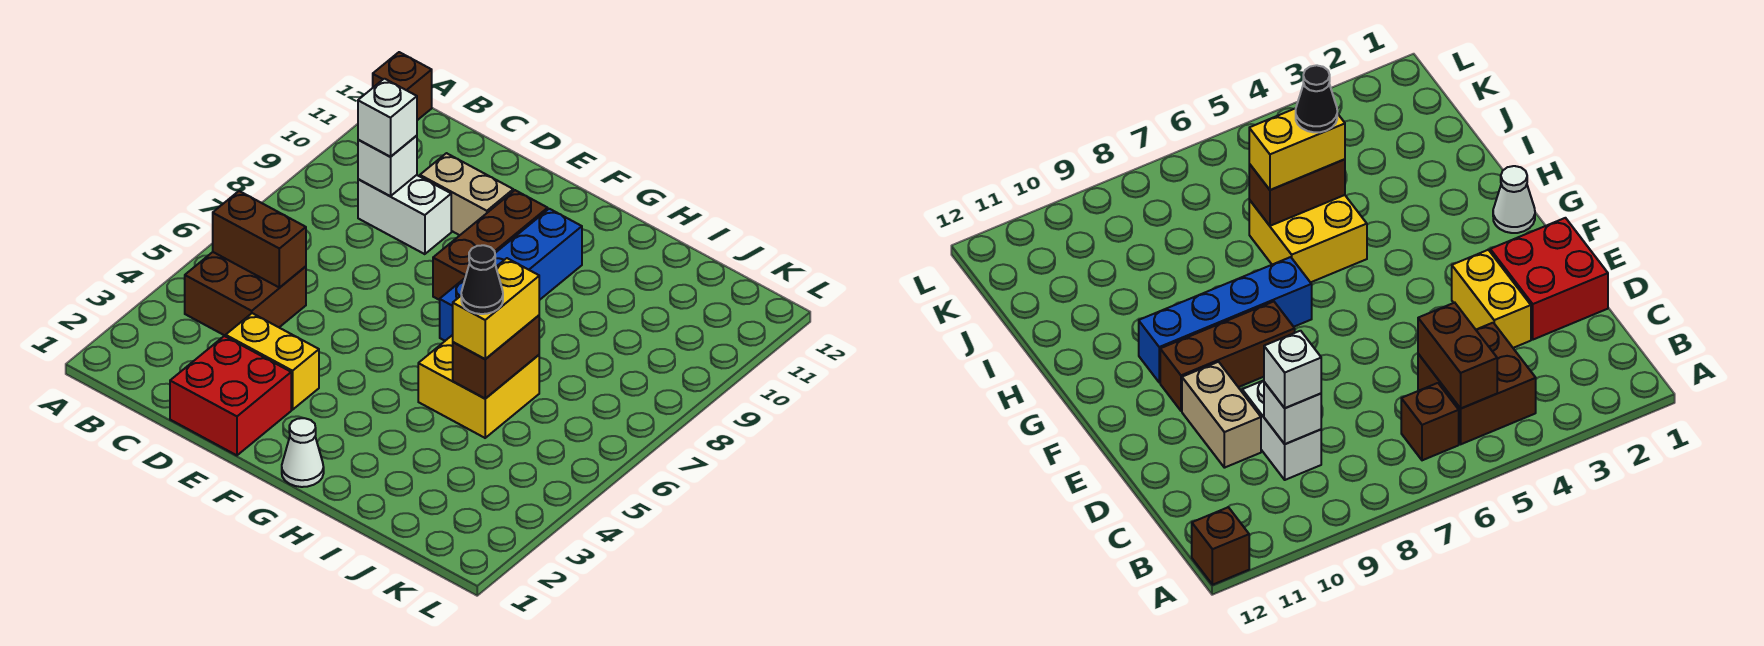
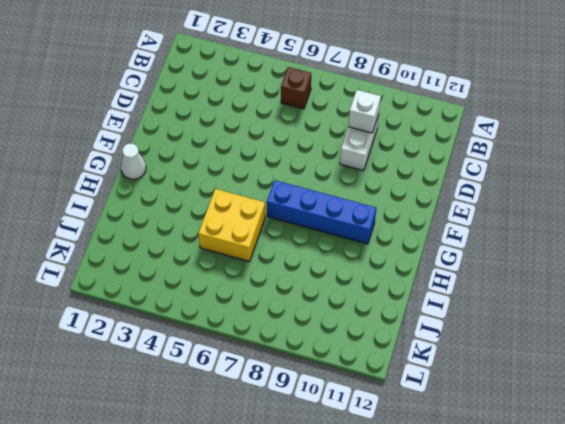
none -> brown 1x1 brick [373,52,432,120]
none -> brown 2x2 brick [185,252,306,336]
none -> red 2x2 brick [170,336,291,455]

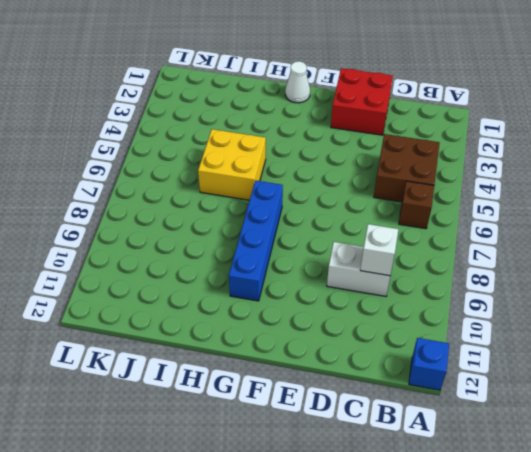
blue 1x1 brick [409,338,449,390] -> brown 1x1 brick [373,52,432,120]
none -> yellow 1x2 brick [226,313,319,410]
none -> tan 1x2 brick [420,153,513,235]
none -> brown 1x3 brick [433,190,548,300]

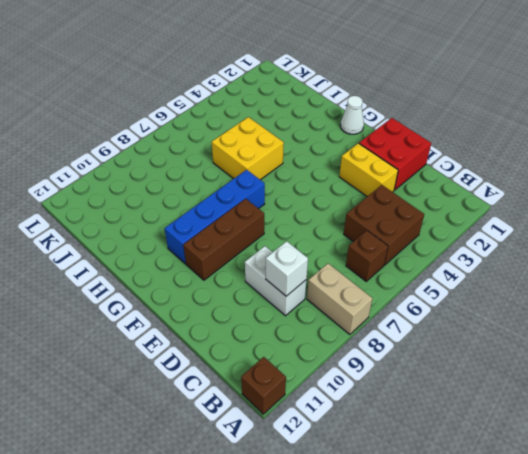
tan 1x2 brick [307,263,372,335] -> tan 1x2 brick moved to [420,153,513,235]
none -> brown 1x2 brick [213,191,306,288]
none -> brown 1x2 brick [453,315,539,399]
none -> white 1x1 brick [358,79,417,157]

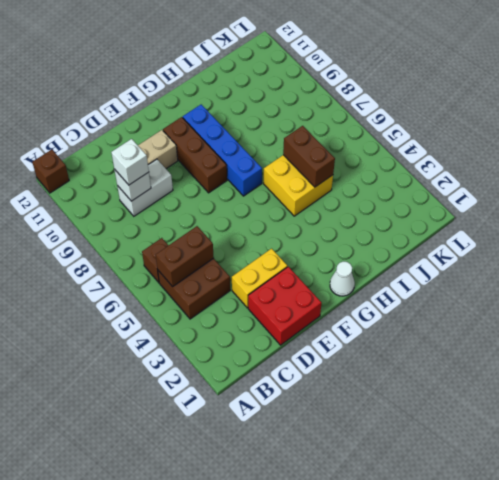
none -> yellow 1x2 brick [453,258,539,359]
none -> black 1x1 cone [461,245,503,314]

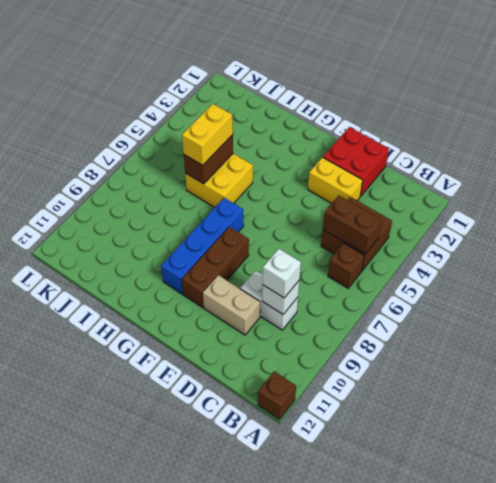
none -> white 1x1 cone [282,418,324,487]
none -> black 1x1 cone [461,245,503,314]

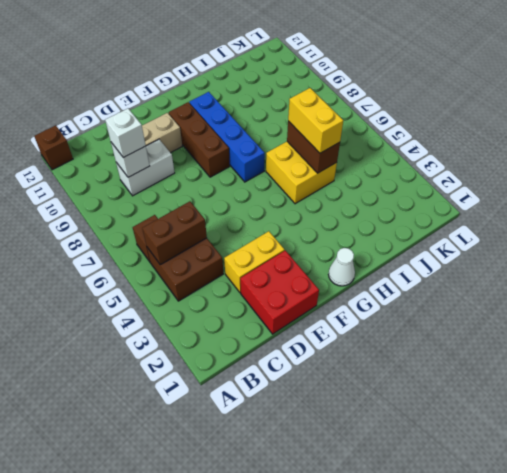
none -> black 1x1 cone [461,245,503,314]

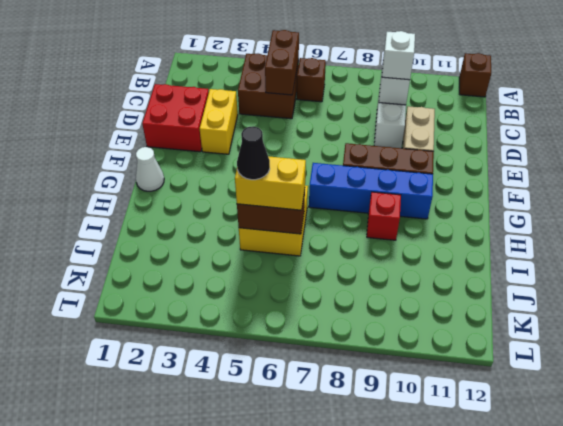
red 1x1 brick [367,192,401,240] -> none

